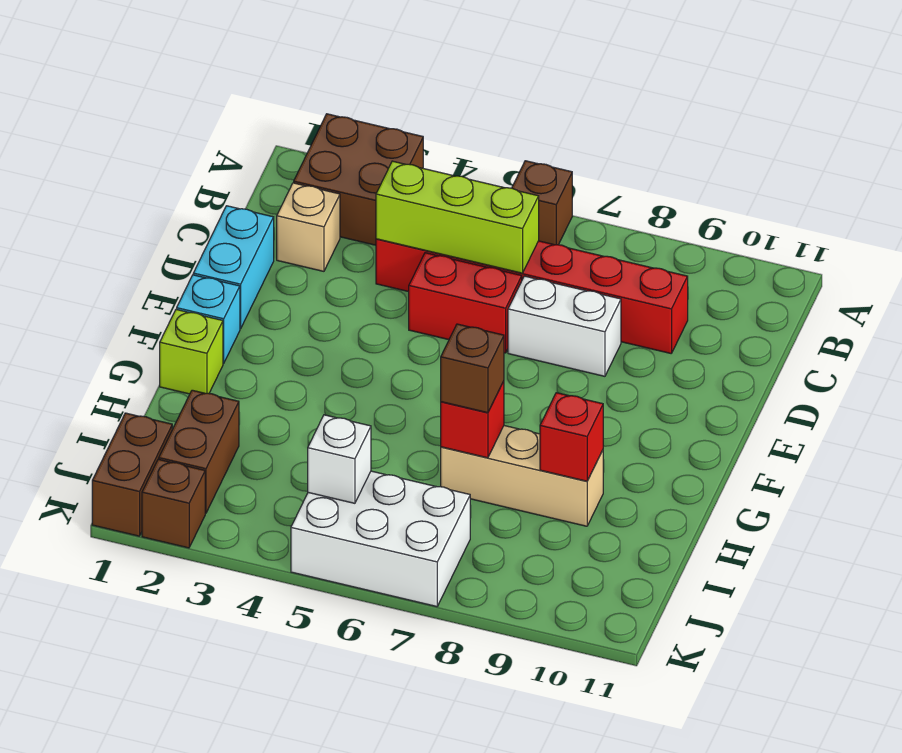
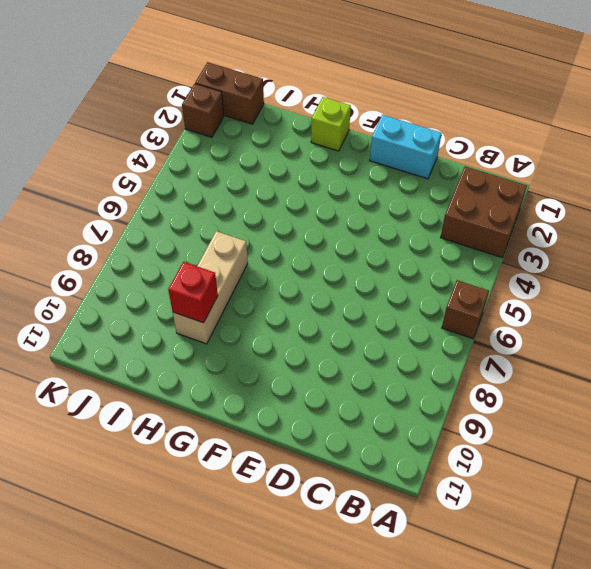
none -> tan 1x1 brick [277,183,340,271]
none -> red 1x6 brick [376,239,688,353]
none -> red 1x2 brick [409,253,522,353]

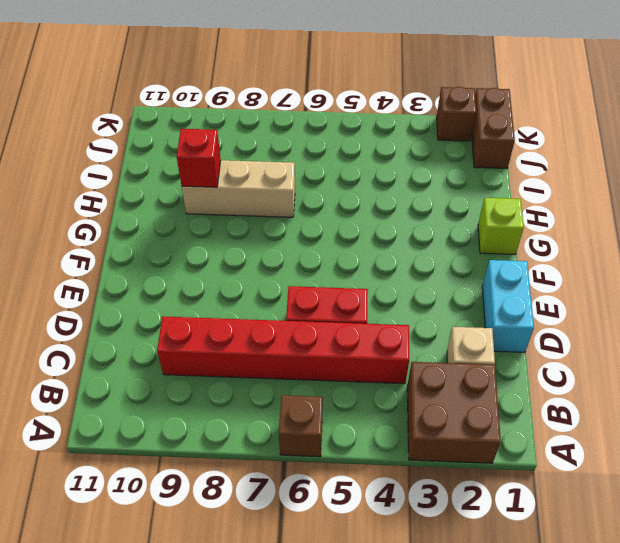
none -> white 1x2 brick [508,276,621,376]
none -> cyan 1x1 brick [177,275,240,363]
none -> brown 1x2 brick [159,390,239,513]

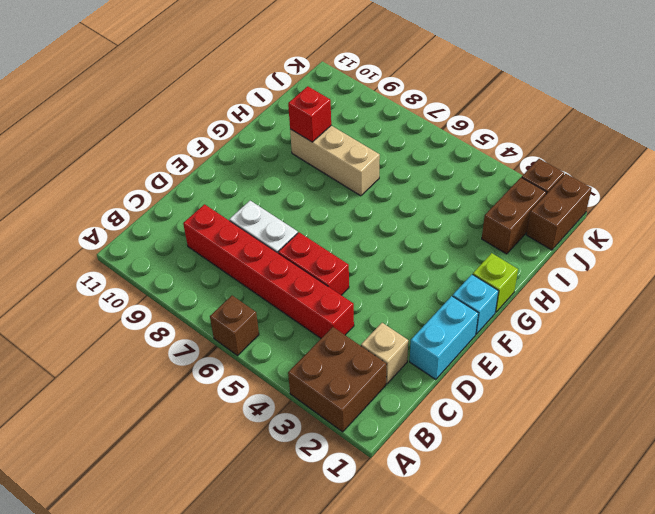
none -> white 2x3 brick [291,471,470,607]
none -> lime 1x3 brick [376,161,539,273]
none -> red 1x1 brick [441,381,504,458]

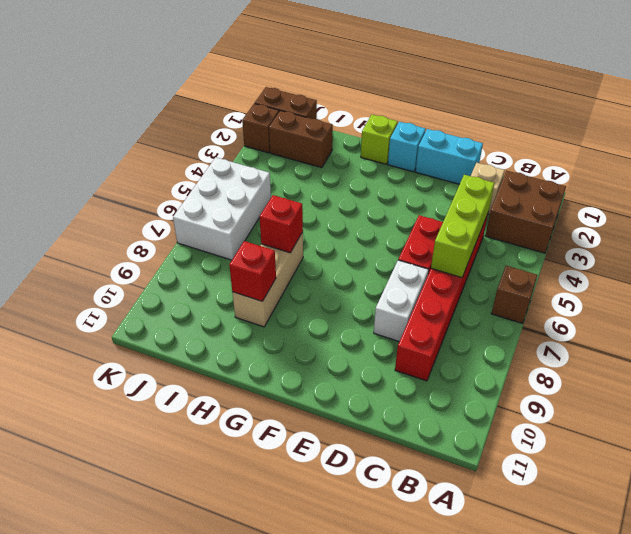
none -> white 1x1 brick [308,415,371,503]
none -> brown 1x1 brick [441,324,504,413]

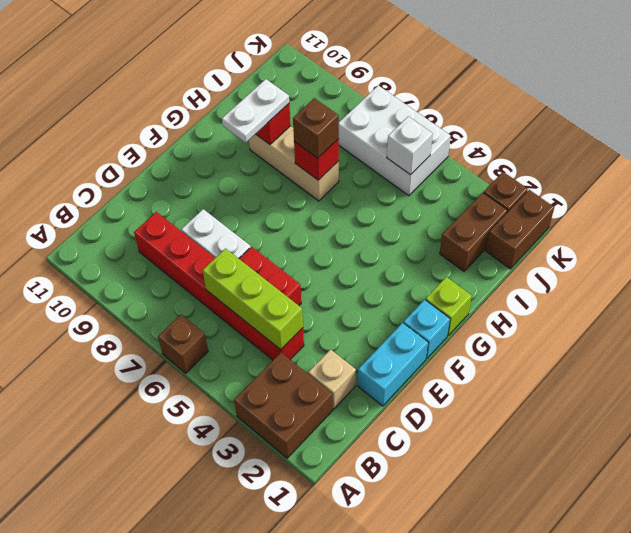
white 1x2 plate [222,79,289,143] -> none

